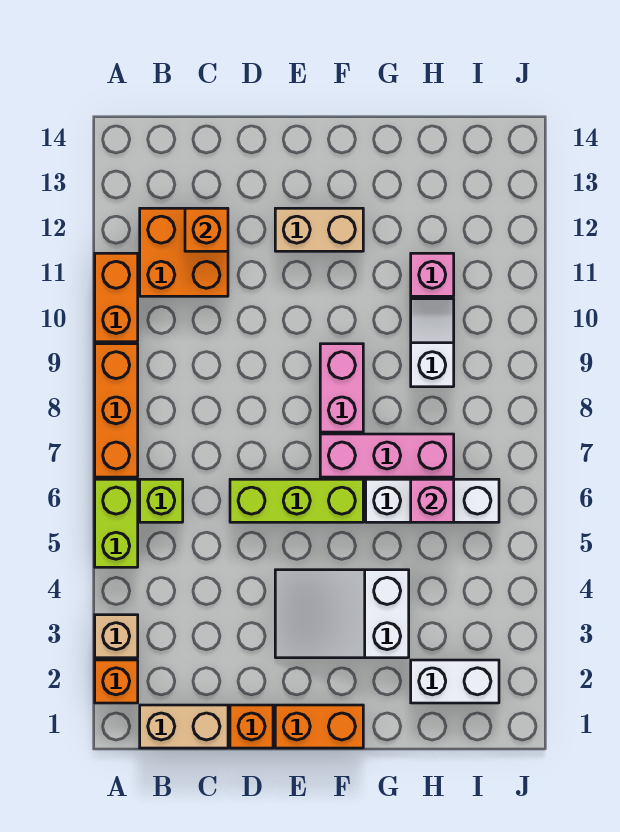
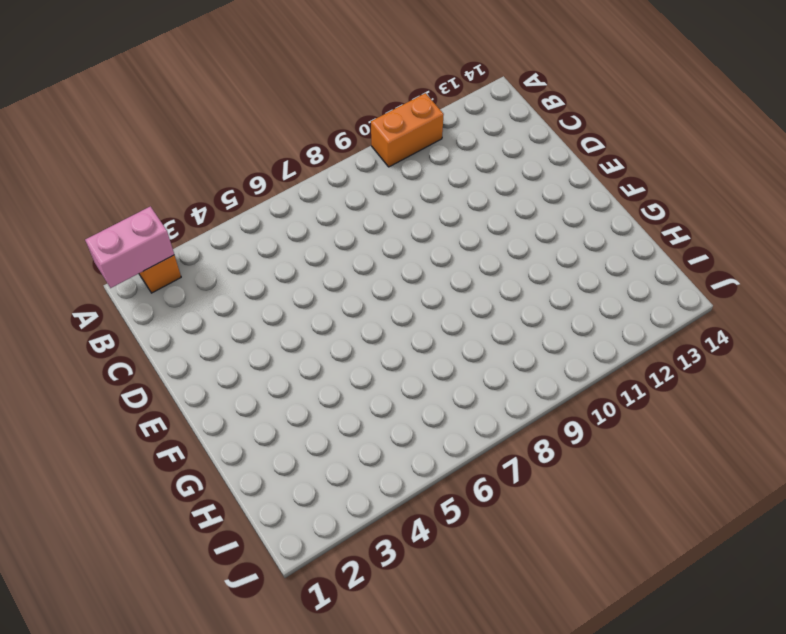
pink 1x2 brick [85,206,174,288] -> pink 1x2 brick moved to [320,344,363,432]
none -> tan 1x1 brick [95,615,138,658]
none -> lime 1x2 brick [95,479,138,567]
none -> orange 1x3 brick [95,344,138,477]

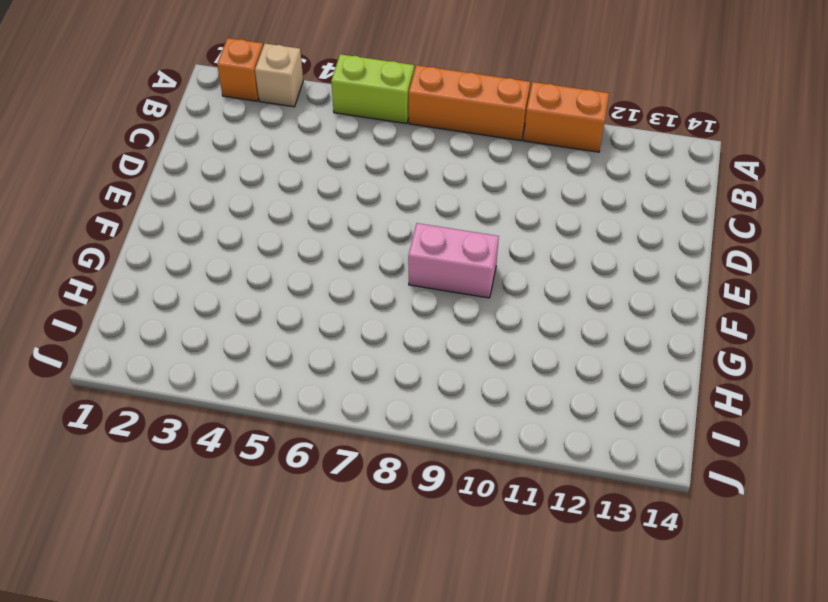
none -> tan 1x2 brick [140,705,228,748]
none -> lime 1x1 brick [140,479,183,522]
none -> orange 2x2 brick [140,208,228,296]

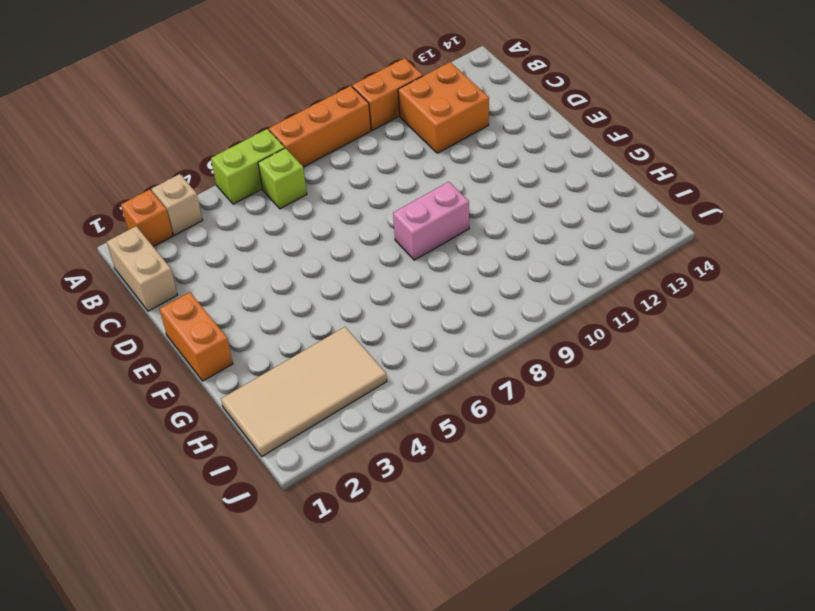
tan 2x4 tile [221,327,387,456] -> white 1x2 brick [411,660,499,703]
none -> orange 1x1 brick [230,705,273,748]
none -> lime 1x3 brick [230,479,363,522]
none -> white 2x3 slope [275,570,409,658]

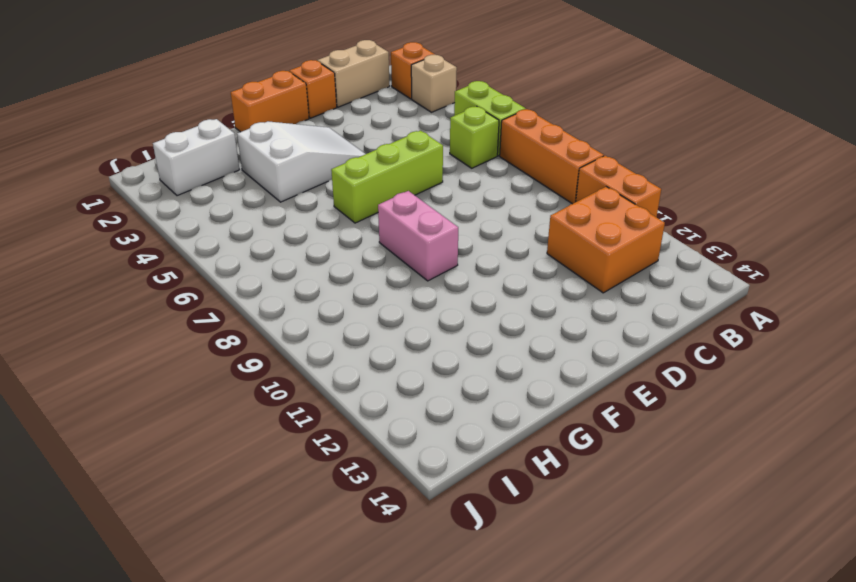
none -> tan 1x2 brick [275,208,363,251]
none -> pink 1x3 brick [320,434,454,477]
none -> white 1x3 brick [366,479,499,522]

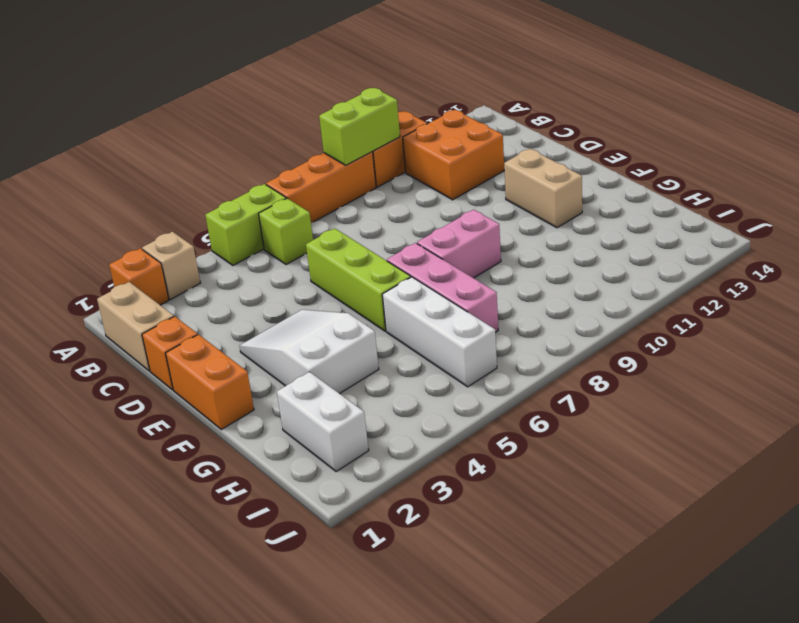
lime 1x2 brick [319,88,400,165] -> none
none -> white 1x2 slope [411,299,454,387]
none -> pink 1x1 brick [411,253,454,296]
none -> orange 1x1 brick [185,208,228,251]

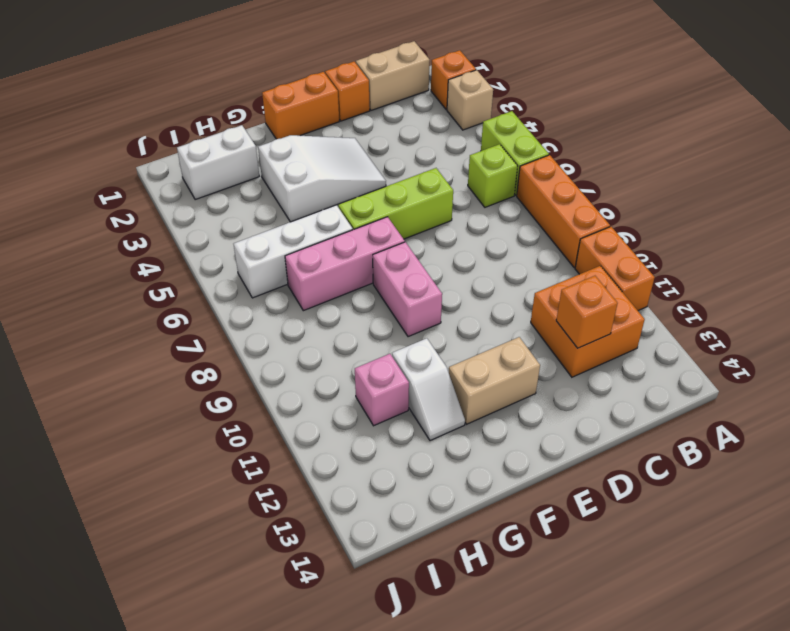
white 1x2 slope [392,338,465,441] -> white 1x2 slope moved to [411,299,454,387]
none -> pink 1x1 brick [411,479,454,522]

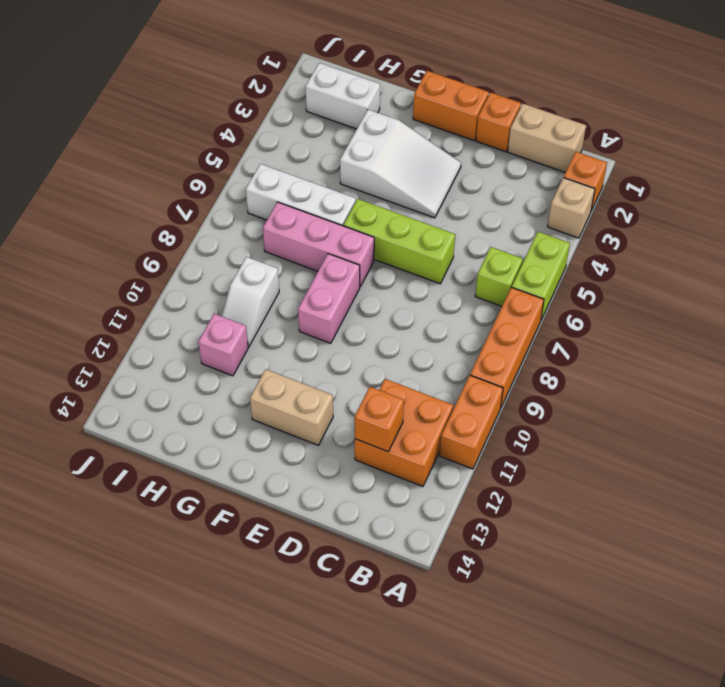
none -> pink 1x1 brick [411,479,454,522]

